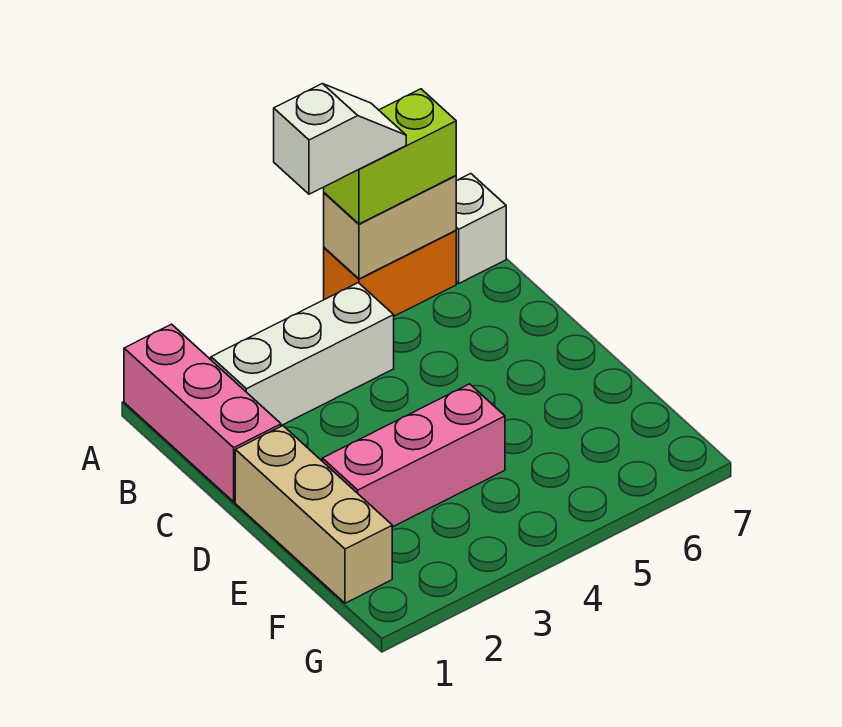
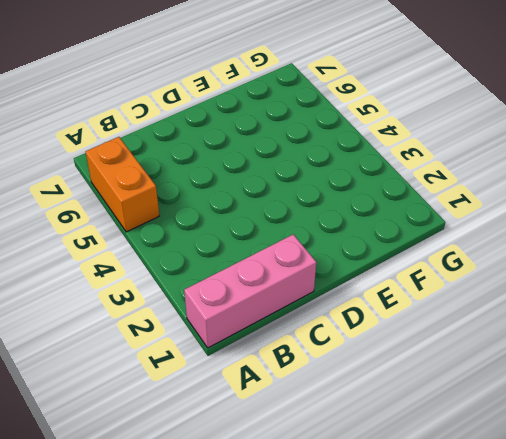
none -> white 1x1 brick [456,174,506,283]
none -> white 1x3 brick [211,283,394,426]

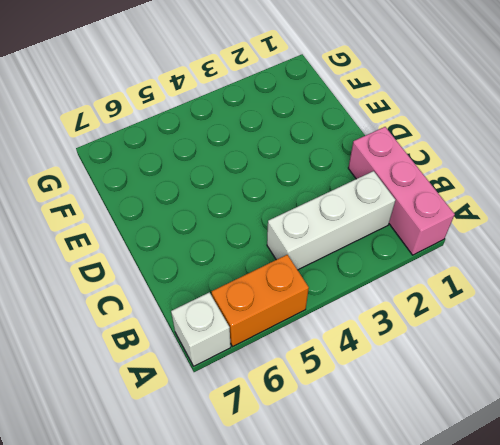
none -> tan 1x3 brick [235,426,392,603]
none -> pink 1x3 brick [322,384,505,527]

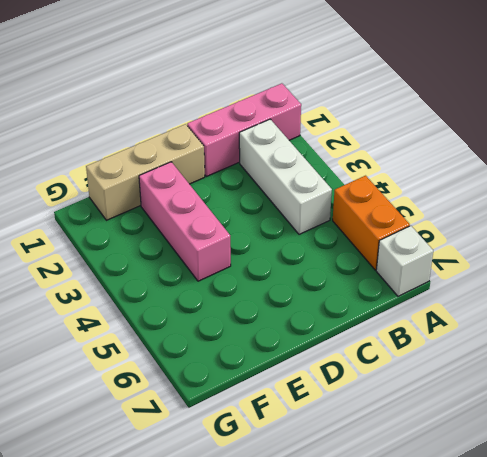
none -> tan 1x2 brick [324,176,456,279]
none -> lime 1x2 brick [324,89,456,224]

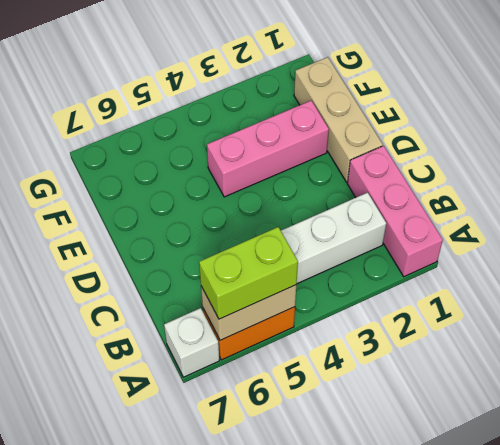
none -> white 1x2 slope [274,84,406,194]

